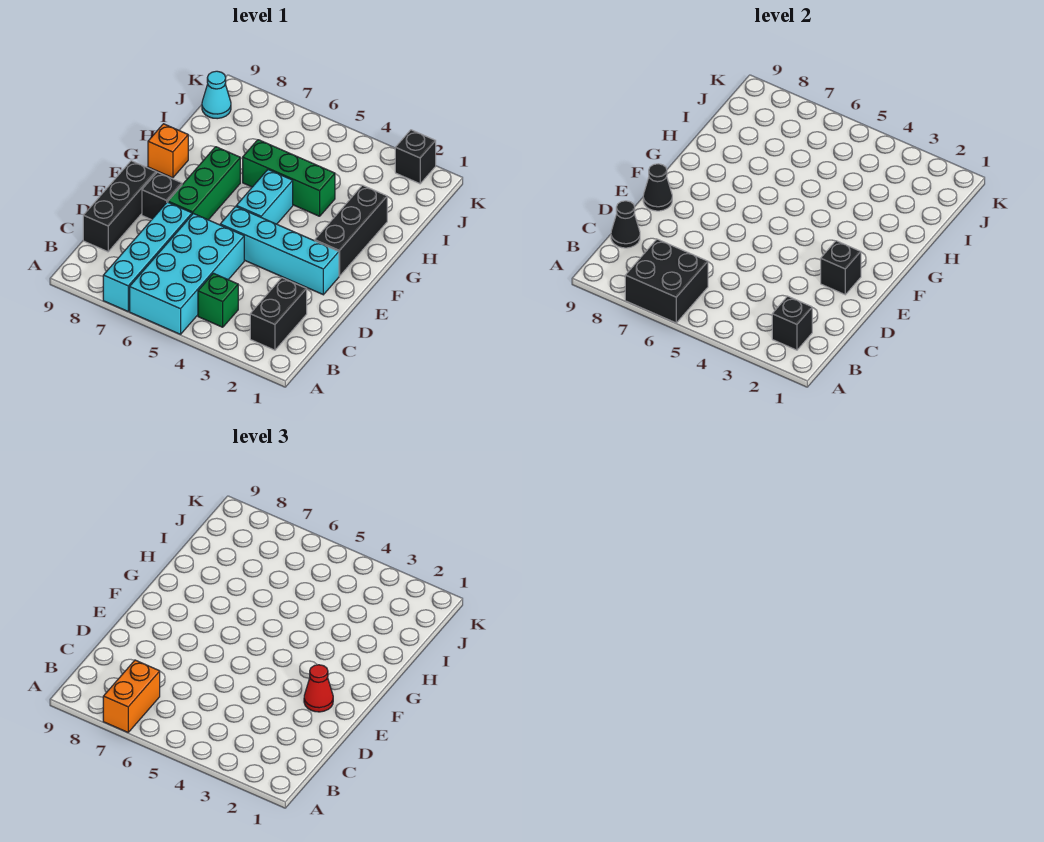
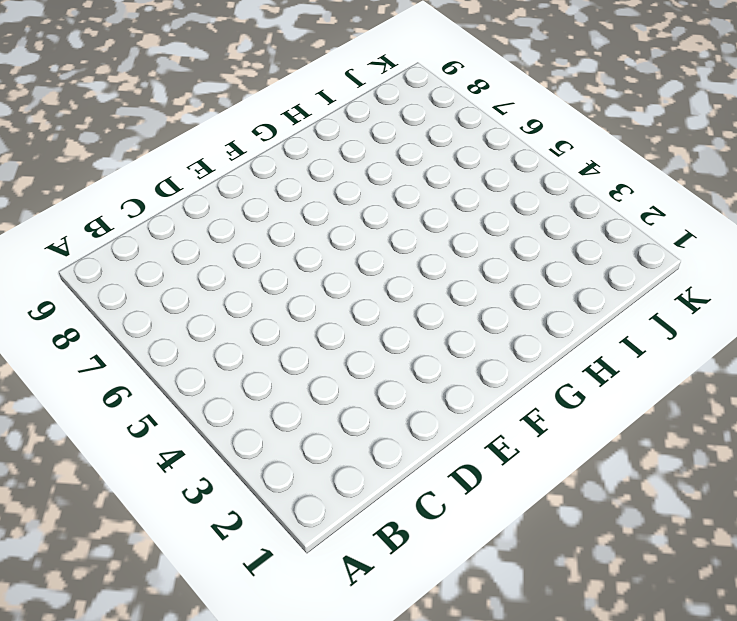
none -> cyan 2x4 brick [130,214,244,334]
none -> cyan 1x4 brick [103,202,192,311]
none -> black 1x2 brick [250,278,307,350]

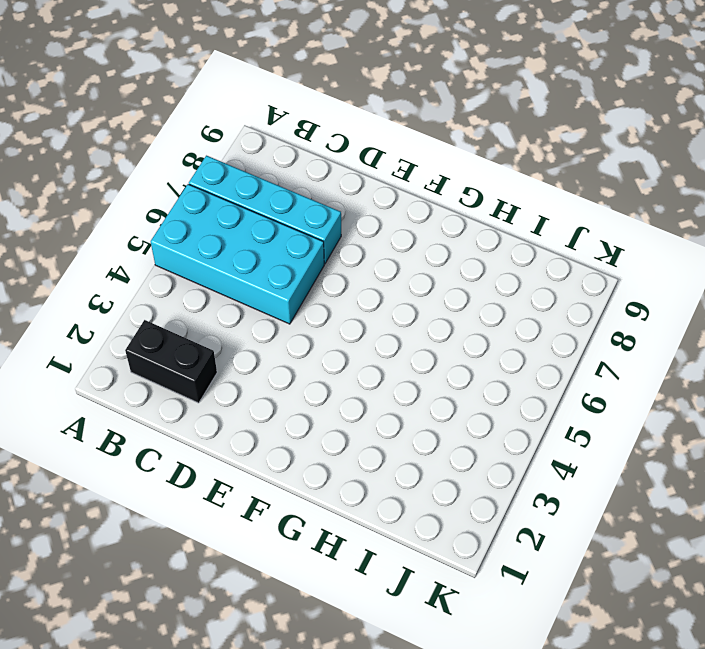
none -> green 1x1 brick [198,273,238,327]
none -> black 1x3 brick [83,161,156,252]
none -> cyan 1x4 brick [220,206,339,295]

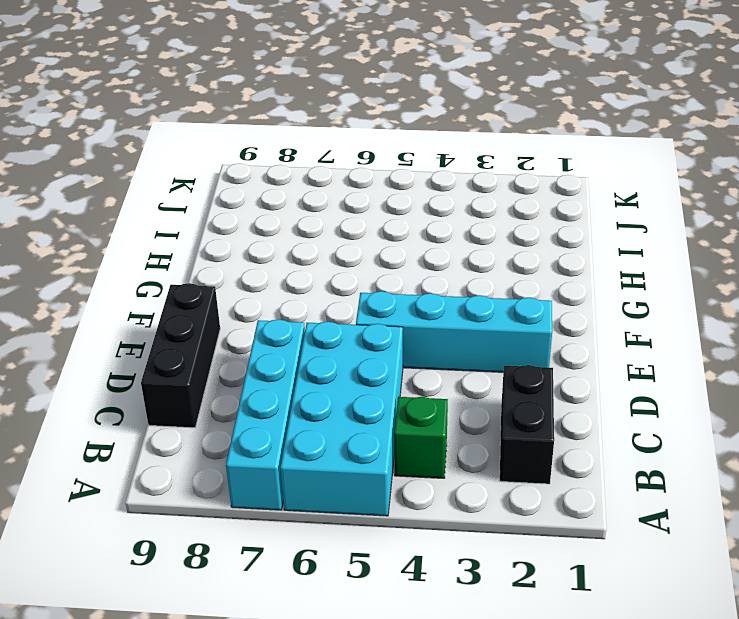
none -> green 1x3 brick [168,147,240,220]
none -> black 1x1 brick [142,172,182,220]
none -> black 1x3 brick [315,185,387,276]

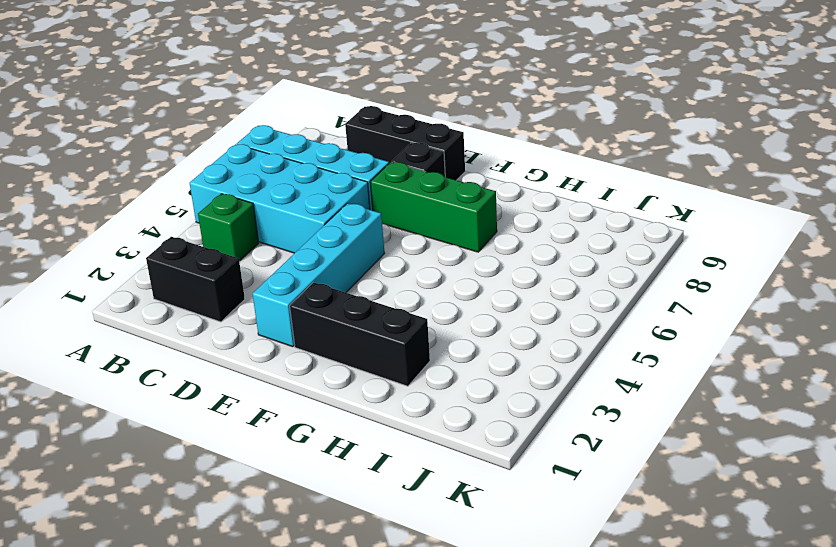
none -> cyan 1x2 brick [236,170,293,224]
none -> orange 1x1 brick [148,124,188,178]
none -> green 1x3 brick [243,140,335,216]

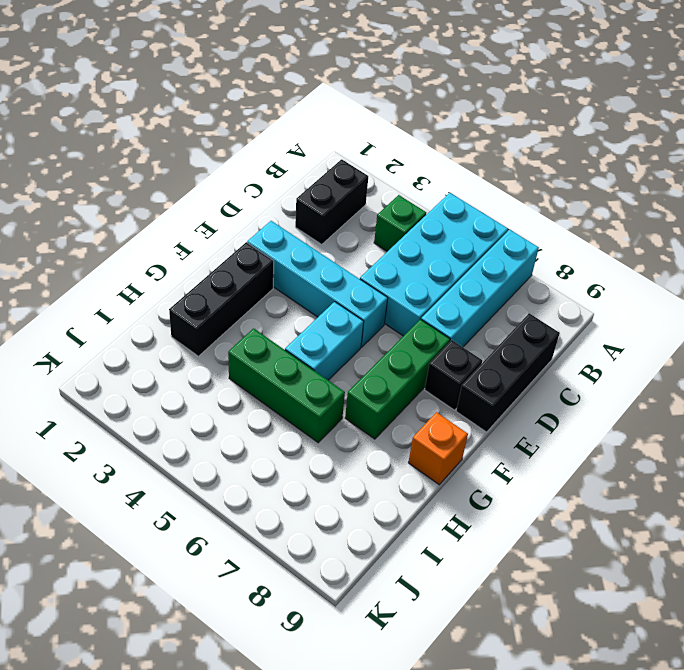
none -> cyan 1x1 cone [202,71,231,119]
none -> black 1x1 brick [395,130,436,184]
none -> black 2x2 brick [625,239,708,323]

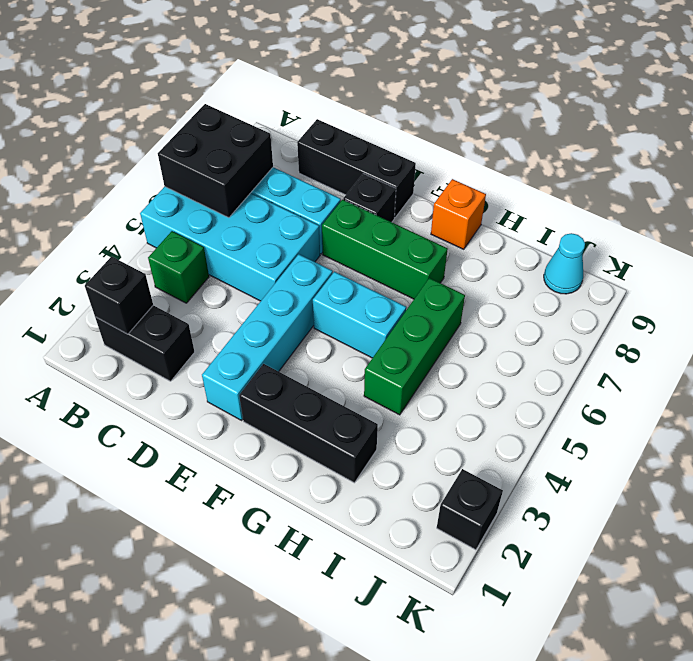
none -> black 1x1 cone [611,201,640,248]
none -> black 1x1 brick [821,241,861,295]
none -> black 1x1 cone [643,164,672,211]

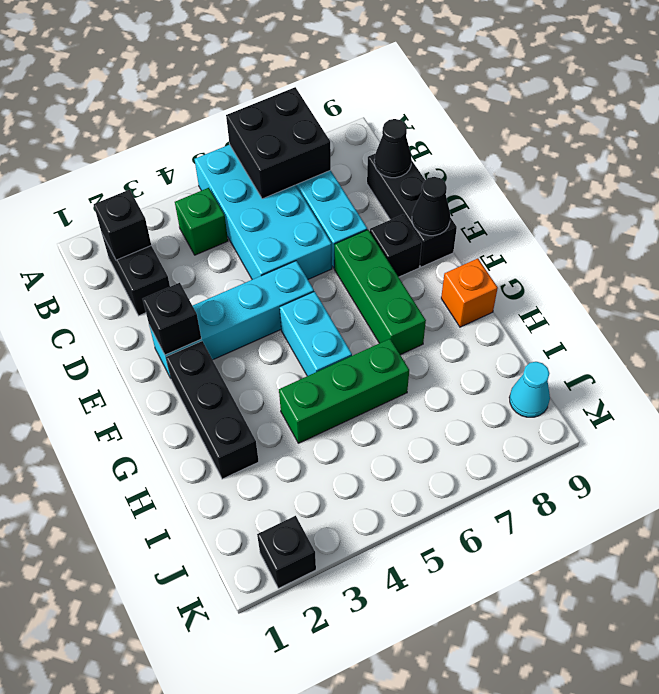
none -> orange 1x2 brick [103,660,160,732]
none -> red 1x1 cone [304,665,333,712]

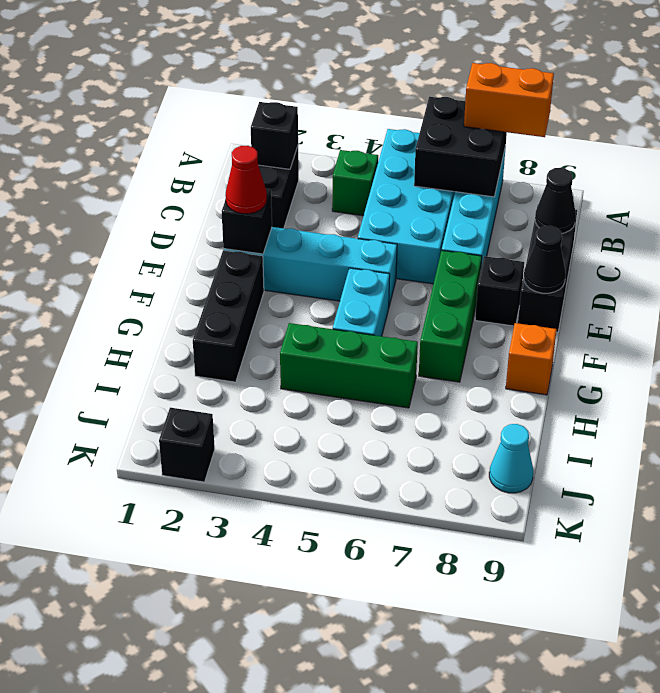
orange 1x2 brick [464,63,554,137] -> orange 1x2 brick turned to [103,660,160,732]

